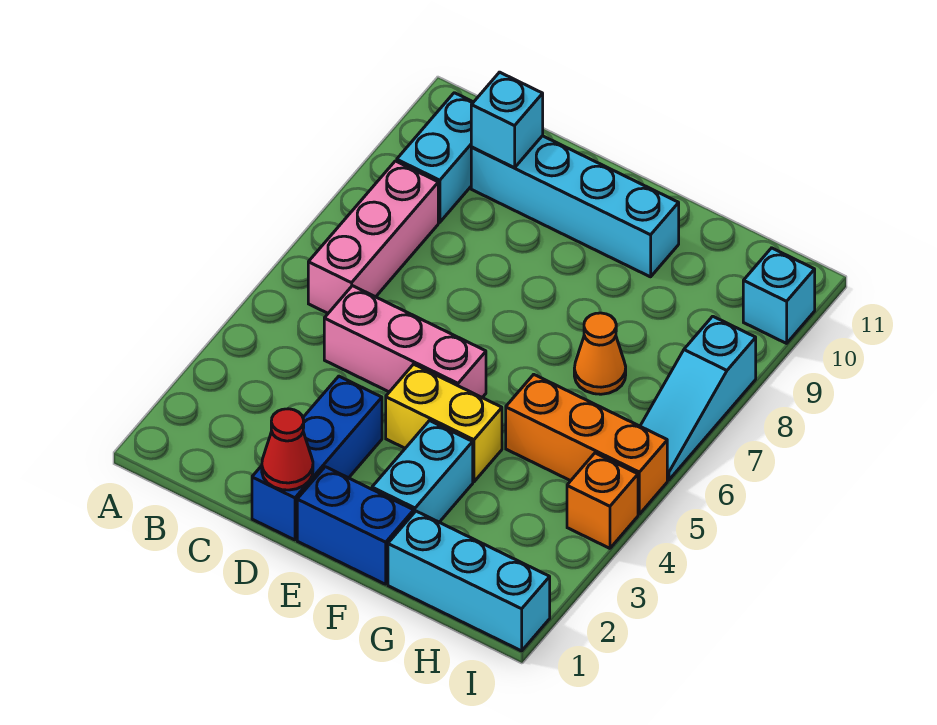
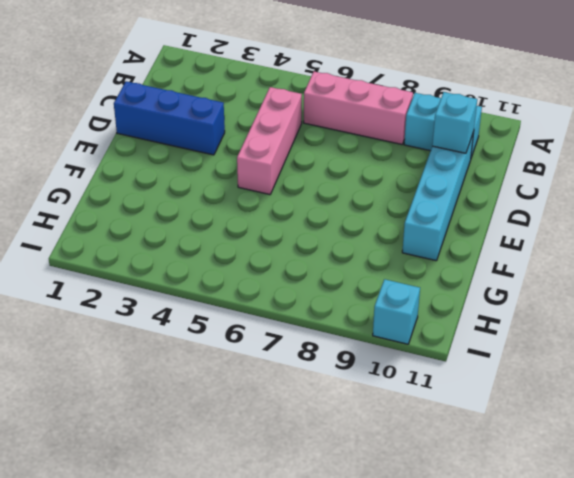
none -> blue 1x2 brick [297,467,414,584]
none -> yellow 1x2 brick [386,364,502,482]
none -> cyan 1x2 brick [372,421,473,522]

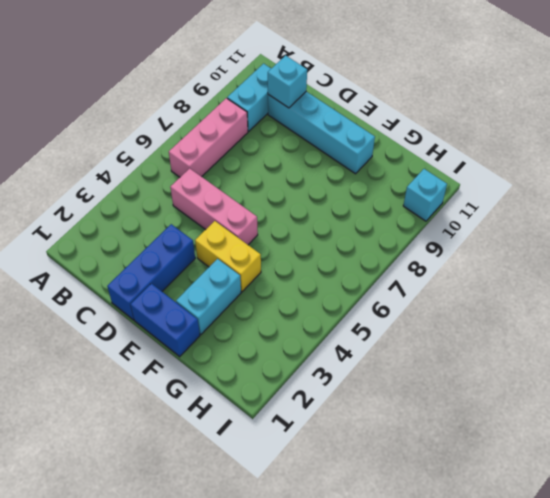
none -> cyan 1x3 brick [388,511,550,651]
none -> orange 1x3 brick [506,374,667,514]
none -> orange 1x1 cone [574,313,626,394]

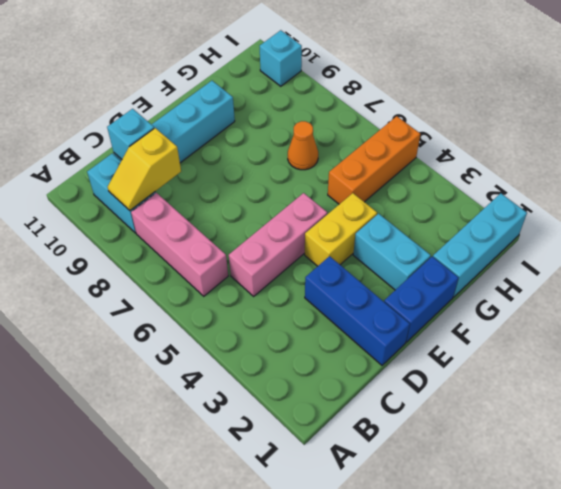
yellow 1x2 slope [108,128,181,210] -> none
none -> orange 1x1 brick [567,453,638,548]
none -> cyan 1x3 slope [640,316,756,480]
none -> red 1x1 cone [262,409,313,490]

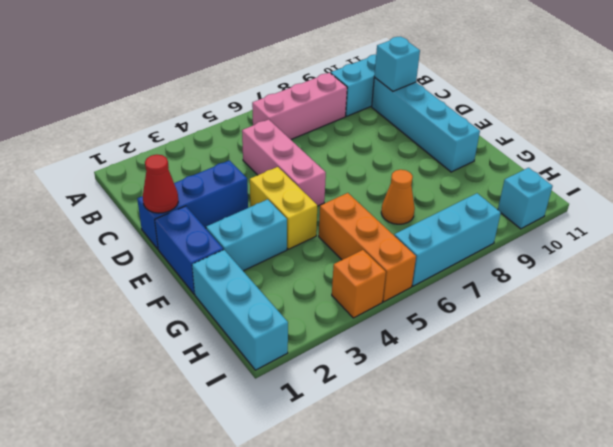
cyan 1x3 brick [394,193,501,286] -> cyan 1x3 slope [640,316,756,480]

